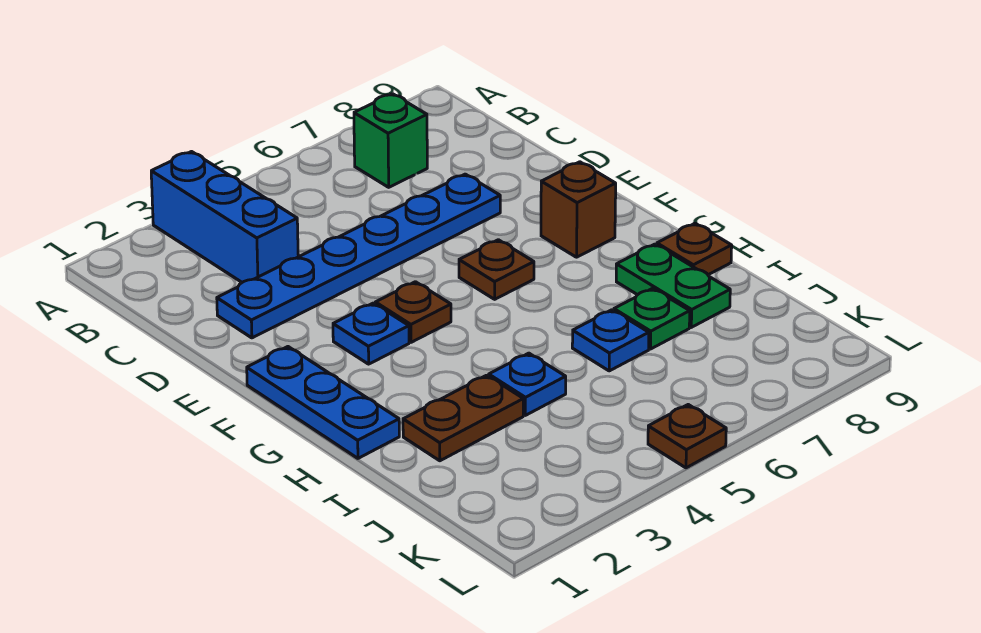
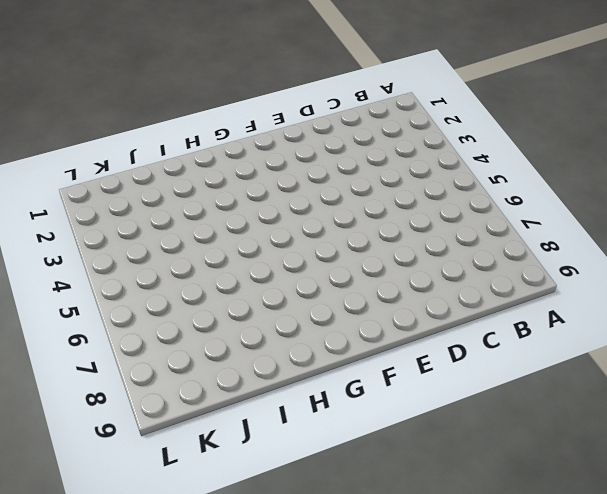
none -> blue 1x3 brick [151,152,298,282]
none -> green 1x1 brick [354,94,427,187]
none -> blue 1x6 plate [217,174,500,338]

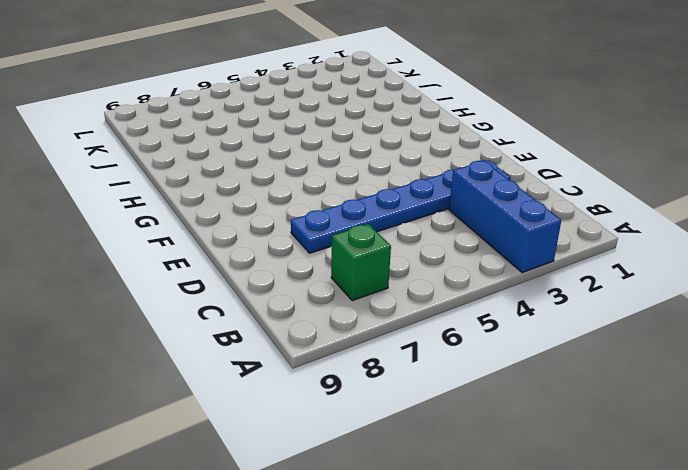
none -> blue 1x3 plate [247,347,399,458]
none -> blue 1x1 plate [333,303,409,364]
none -> brown 1x1 plate [375,282,451,342]

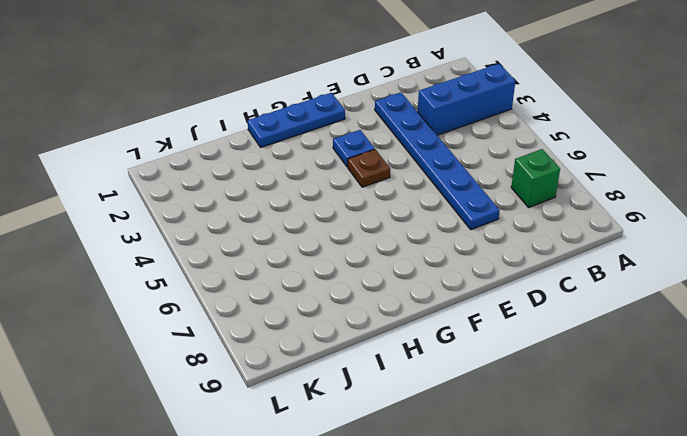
none -> brown 1x1 plate [459,240,534,299]
none -> brown 1x1 brick [541,162,616,257]
none -> green 1x2 plate [616,244,730,327]

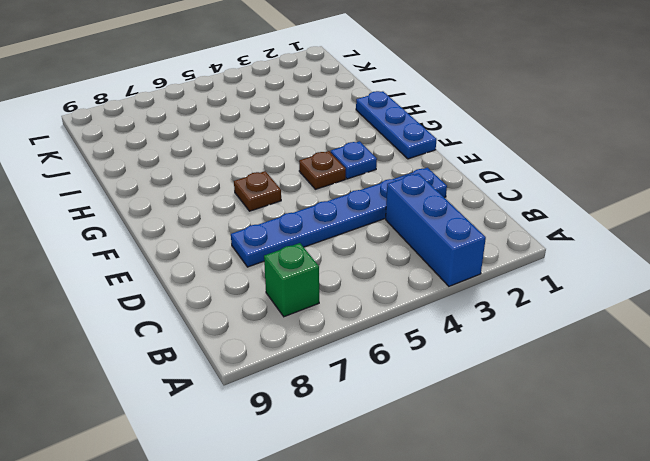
none -> brown 1x1 brick [541,162,616,257]
none -> green 1x2 plate [616,244,730,327]
none -> brown 1x1 plate [657,223,732,275]

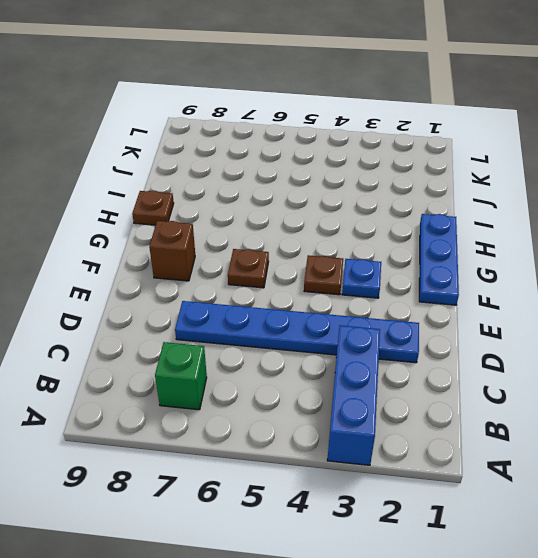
none -> green 1x2 plate [616,244,730,327]
none -> brown 1x2 plate [403,375,523,461]
none -> blue 1x1 plate [489,353,566,415]

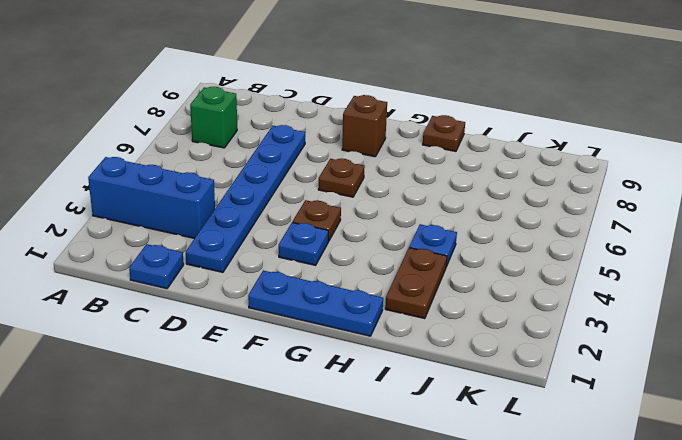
blue 1x1 plate [129,244,184,289] -> blue 1x1 plate moved to [572,310,649,371]
none -> green 1x2 plate [616,244,730,327]
none -> green 1x1 plate [614,288,690,349]
none -> brown 1x1 plate [648,405,726,468]

